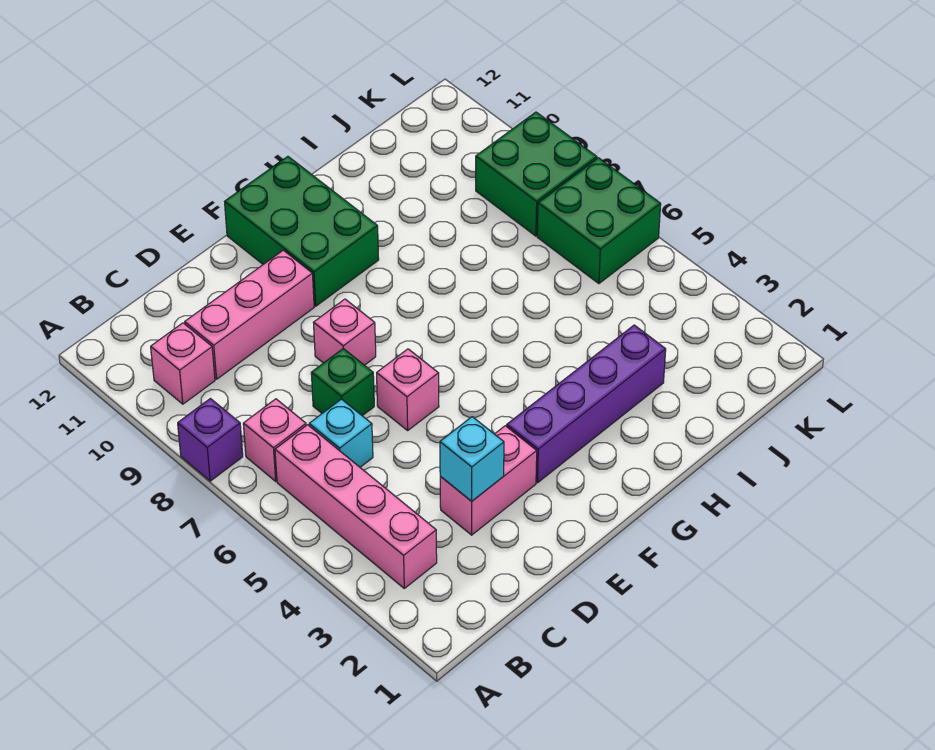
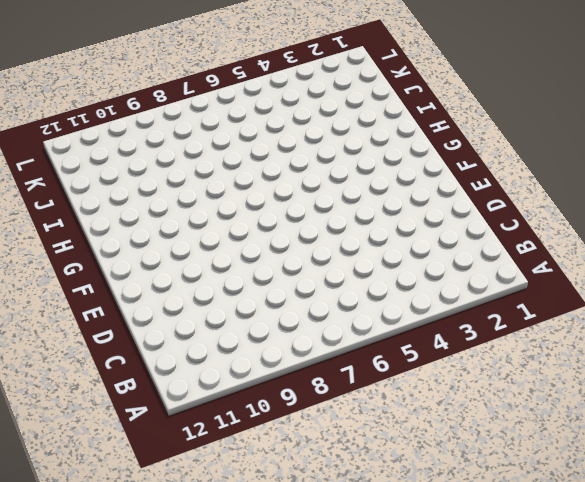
none -> purple 1x1 brick [178,399,243,481]
none -> pink 1x4 brick [275,425,437,588]
none -> pink 1x1 brick [243,399,306,481]

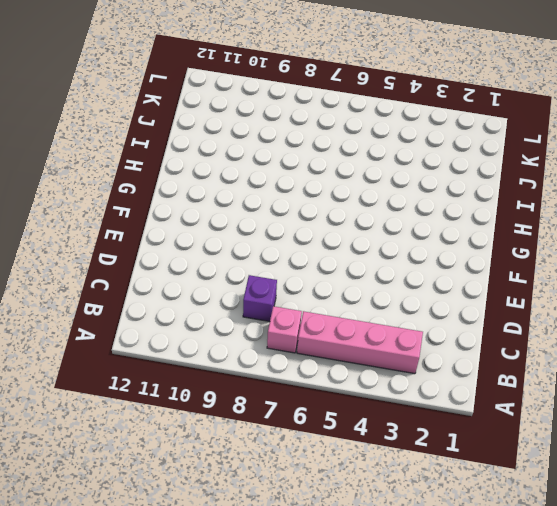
purple 1x1 brick [243,275,277,322] -> purple 1x1 brick moved to [178,399,243,481]
none -> pink 1x1 brick [151,323,215,404]
none -> cyan 1x1 brick [309,399,373,467]
none -> pink 1x3 brick [185,250,314,379]

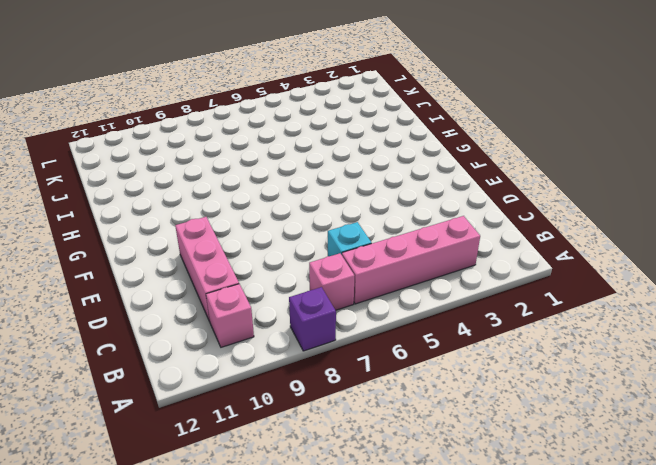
none -> pink 1x2 brick [440,426,537,535]
none -> green 1x1 brick [311,349,374,416]
none -> pink 1x1 brick [377,349,439,430]

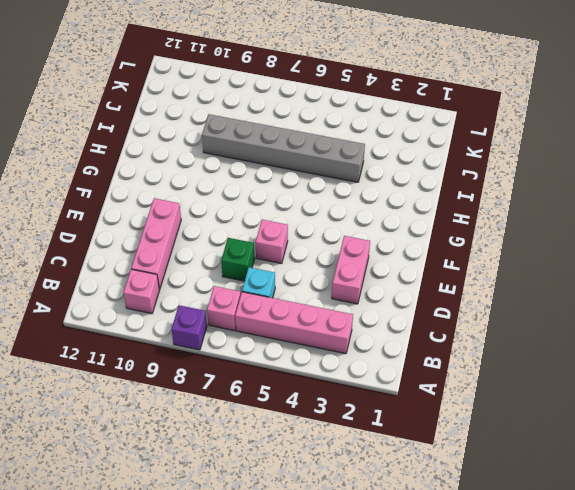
grey 1x6 brick [202,114,365,182] -> none
none -> pink 1x1 brick [314,299,376,365]
none -> purple 1x4 brick [507,325,666,483]
none -> green 2x3 brick [225,157,379,306]

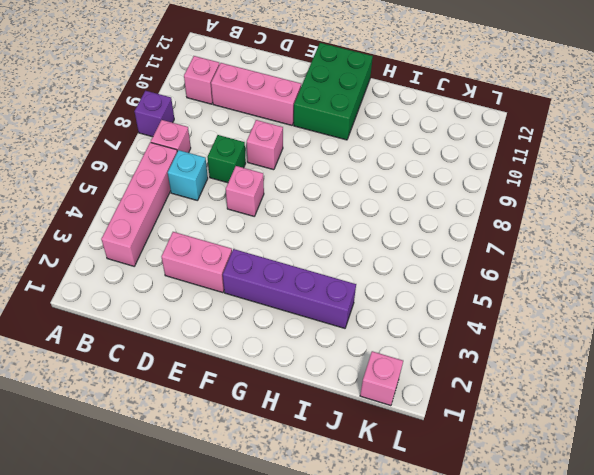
pink 1x1 brick [360,351,403,406] -> none
none -> green 2x2 brick [537,158,661,284]
none -> green 2x2 brick [476,112,597,236]
none -> cyan 1x1 brick [440,417,504,501]

